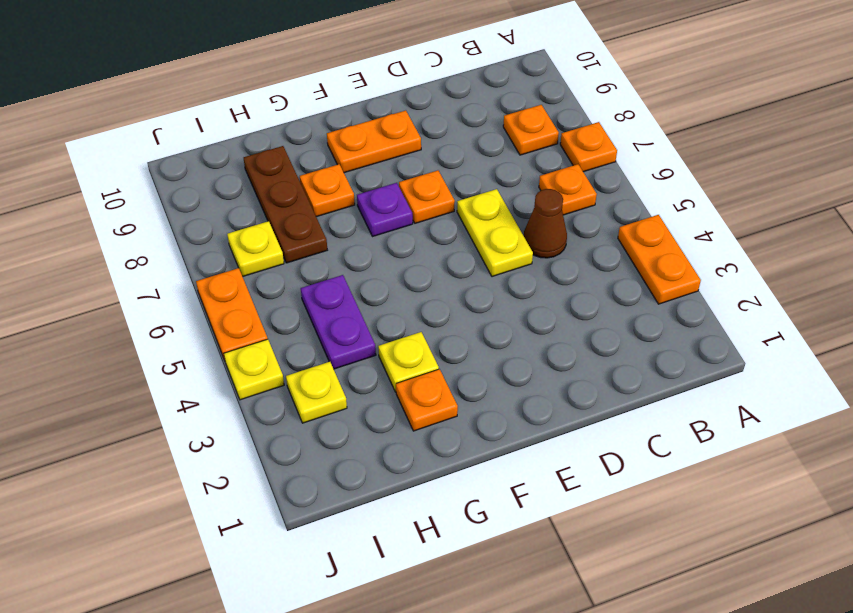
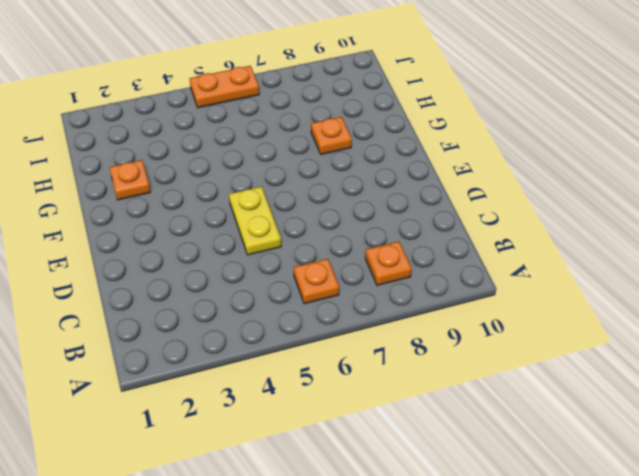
yellow 1x2 plate [229,187,281,255] -> yellow 1x2 plate turned to [457,189,533,277]
none -> orange 1x2 plate [618,215,701,304]
none -> orange 1x1 plate [560,122,617,172]
none -> brown 1x1 cone [524,189,567,258]

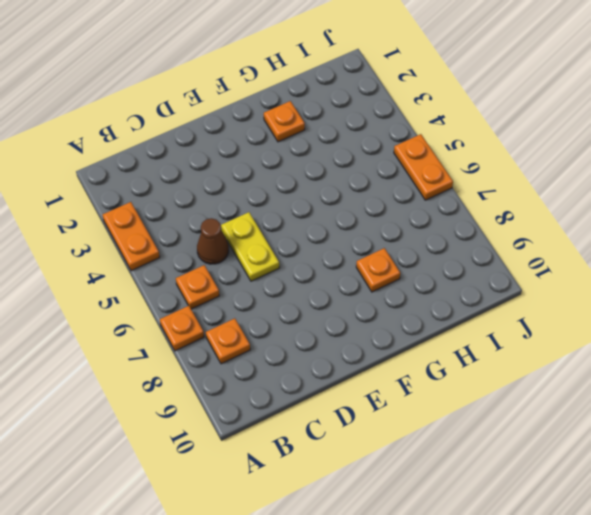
none -> orange 1x1 plate [399,170,455,223]
none -> orange 1x2 plate [327,110,421,173]
none -> purple 1x1 plate [357,183,413,237]

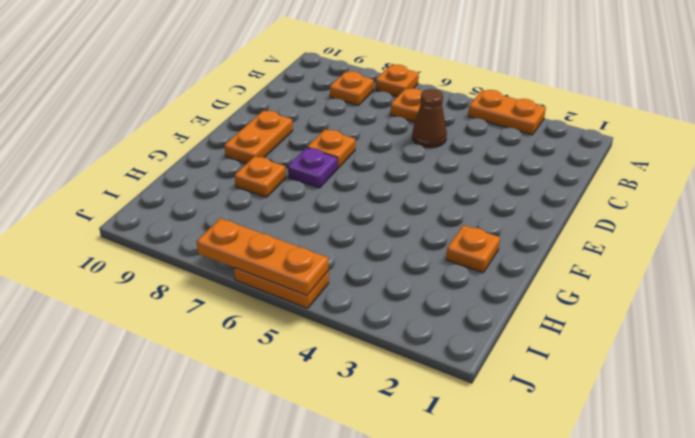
orange 1x3 plate [197,218,328,295] -> none
none -> yellow 1x2 plate [457,189,533,277]
none -> yellow 1x1 plate [378,332,439,392]
none -> purple 1x2 plate [301,275,376,369]

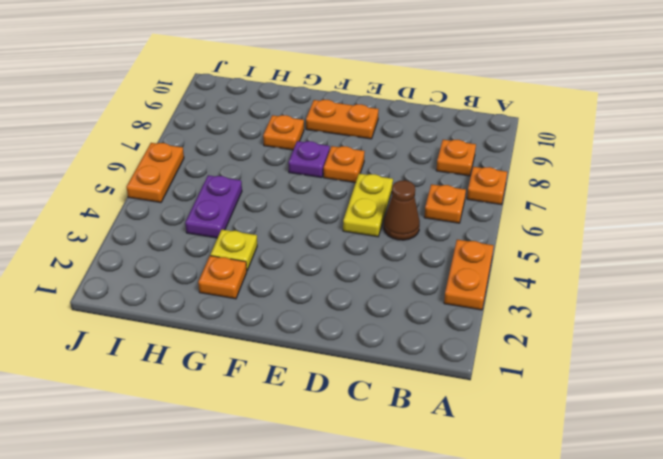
none -> brown 1x3 plate [244,146,327,263]
none -> yellow 1x1 plate [286,362,347,423]
none -> yellow 1x1 plate [227,221,284,277]

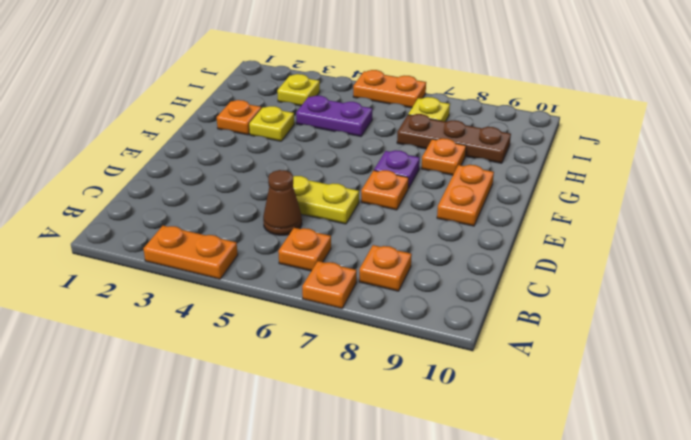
none -> yellow 1x1 plate [224,339,284,400]

